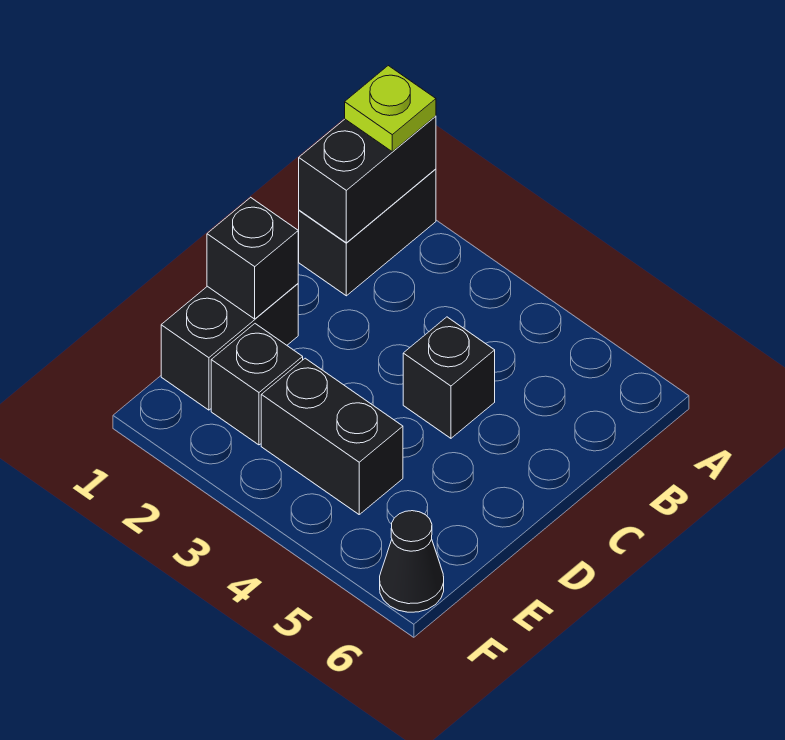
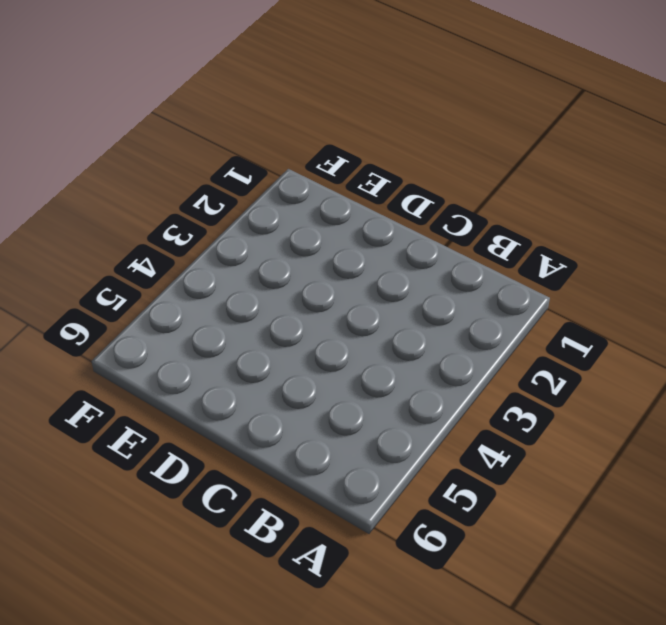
none -> black 1x2 brick [298,169,436,296]
none -> black 1x1 brick [403,317,495,438]

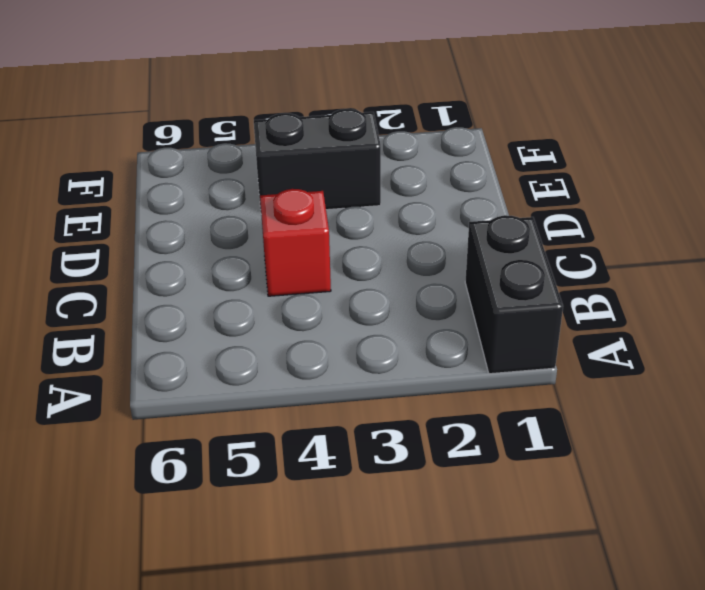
red 1x1 brick [260,189,331,296] -> black 1x1 brick [403,317,495,438]
none -> black 1x2 brick [161,284,298,410]
none -> black 1x1 brick [211,324,303,445]

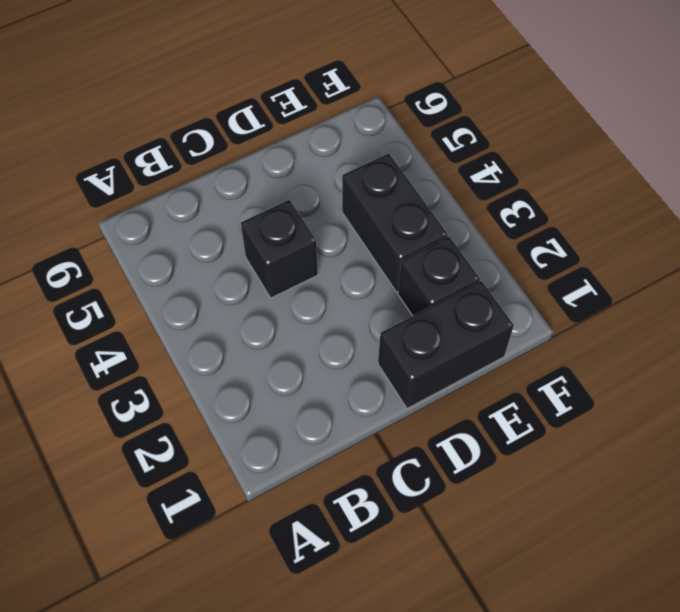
none -> black 1x2 brick [298,169,436,296]
none -> black 1x1 cone [380,511,444,612]

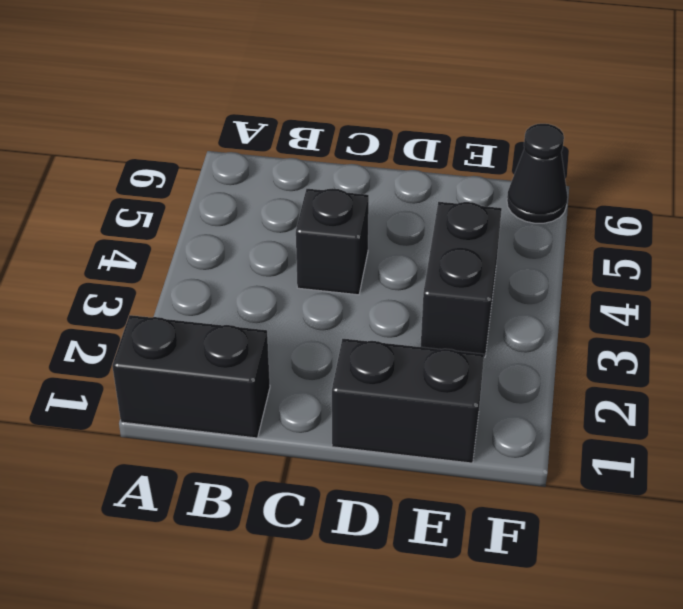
none -> black 1x1 brick [211,324,303,445]
none -> black 1x2 brick [299,116,436,243]

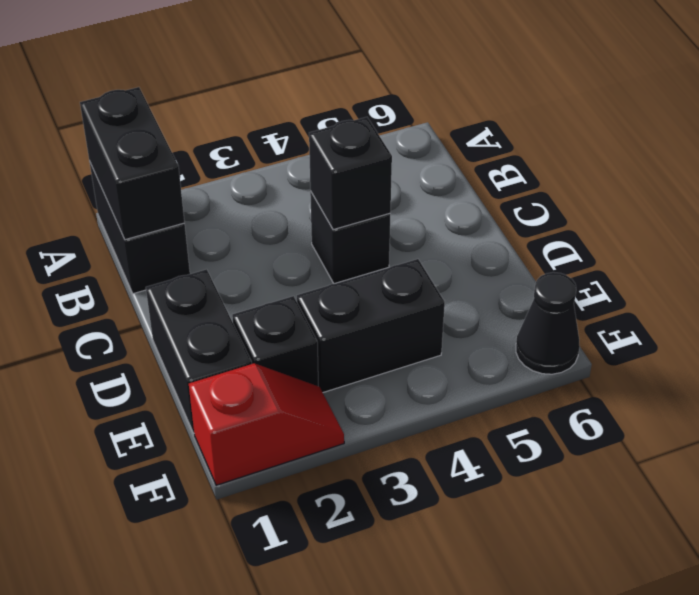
black 1x1 brick [309,117,392,230] -> black 1x1 brick moved to [207,197,298,319]
red 1x2 slope [189,363,344,485] -> none
none -> lime 1x1 plate [345,66,436,152]

